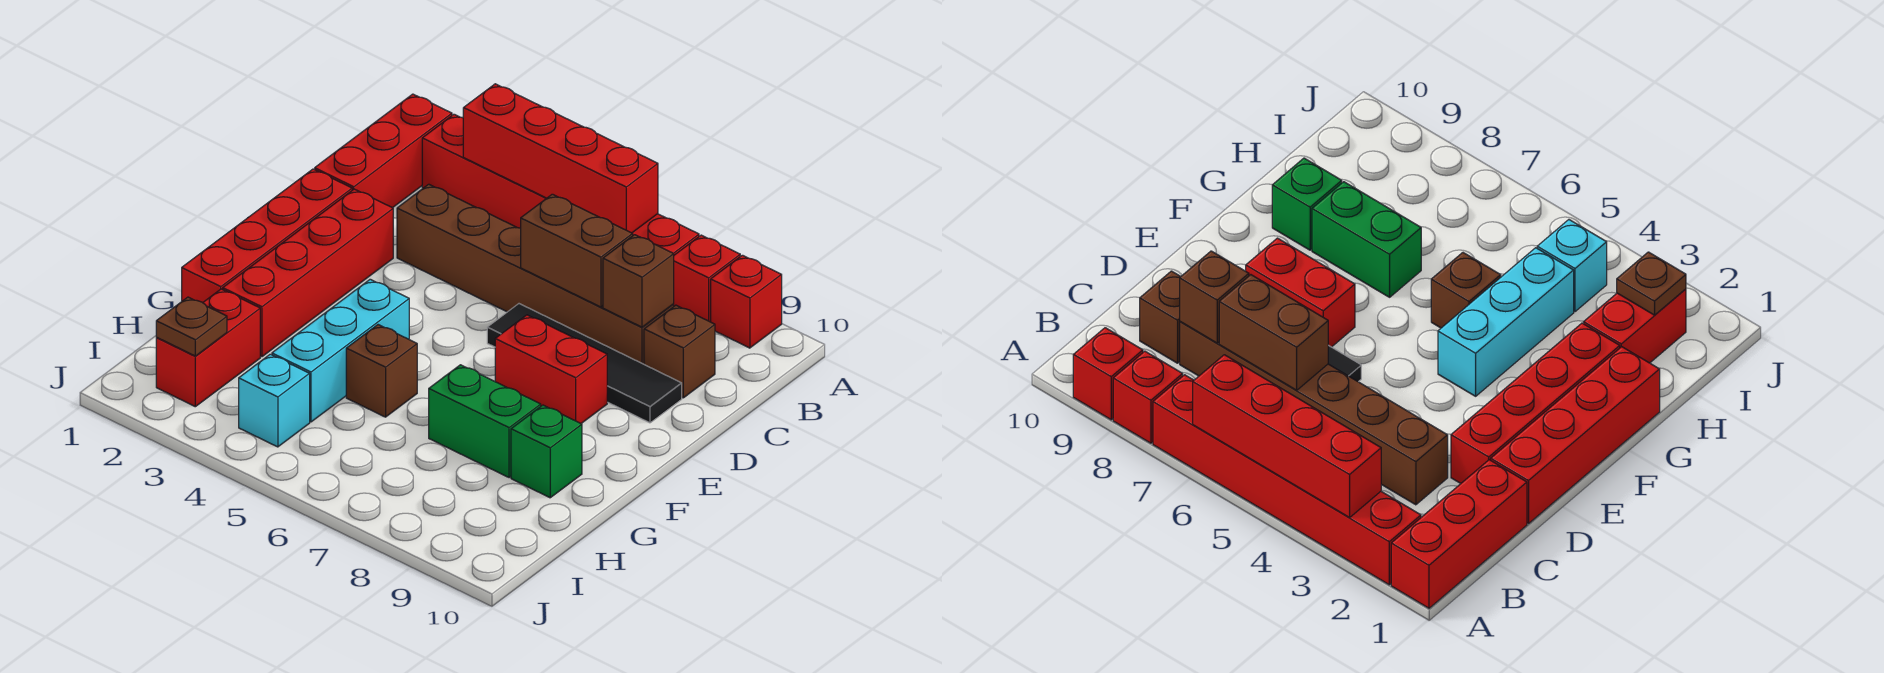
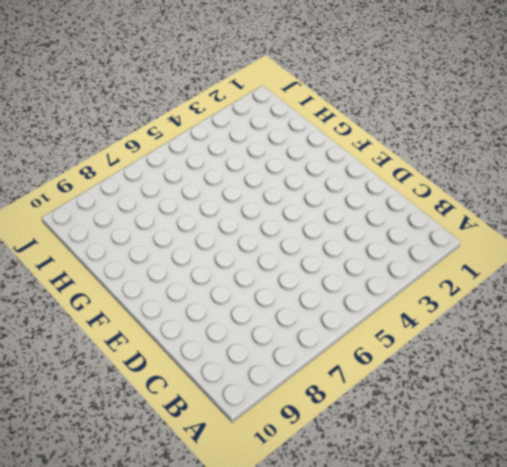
none -> red 1x3 brick [315,94,452,208]
none -> red 1x6 brick [422,114,699,255]
none -> red 1x1 brick [674,235,740,322]

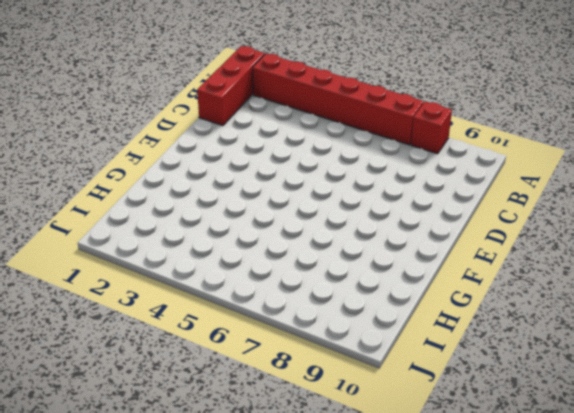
none -> red 1x1 brick [711,255,782,348]
none -> brown 1x6 brick [397,184,674,364]
none -> brown 1x1 brick [644,305,715,398]

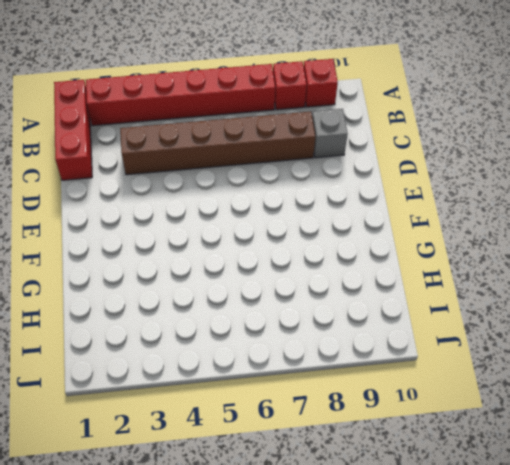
grey 1x1 brick [312,109,348,158] -> brown 1x1 brick [644,305,715,398]
none -> red 1x4 brick [182,169,352,303]
none -> red 1x4 brick [223,189,393,357]
none -> black 1x4 tile [487,304,682,423]

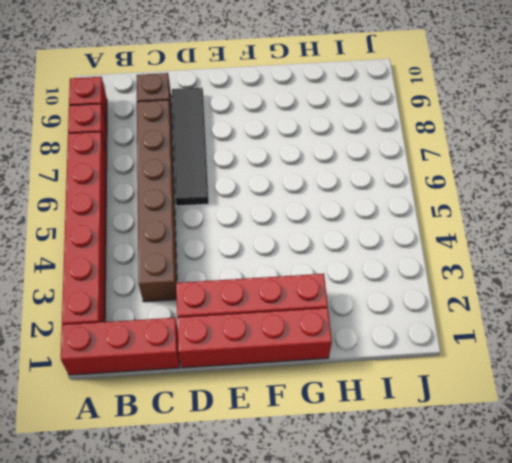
none -> red 1x2 brick [495,315,607,423]
none -> cyan 1x3 brick [272,279,409,422]
none -> brown 1x1 brick [346,325,417,417]

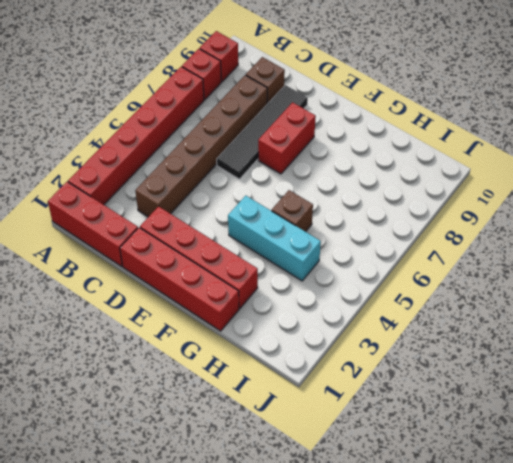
none -> green 1x2 brick [429,365,541,478]
none -> green 1x1 brick [511,405,582,498]
none -> red 1x2 brick [156,289,260,407]

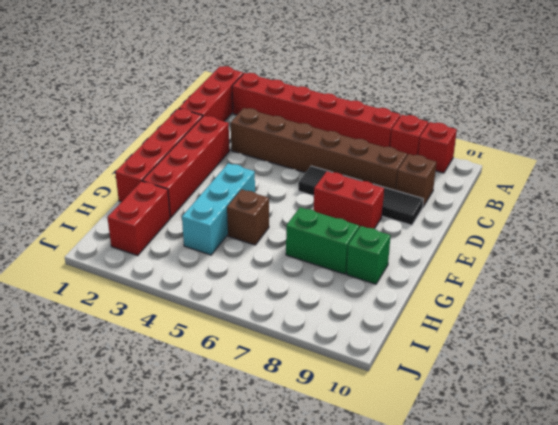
none -> cyan 1x1 brick [239,354,310,447]
none -> red 1x4 brick [463,84,658,233]
none -> brown 1x2 brick [521,194,633,307]

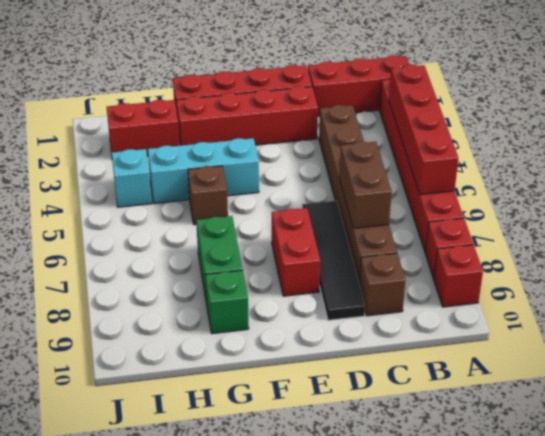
none -> brown 1x1 brick [603,235,674,327]
none -> brown 1x1 plate [156,297,227,356]

